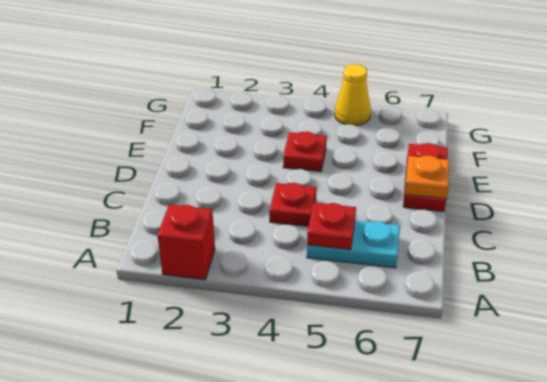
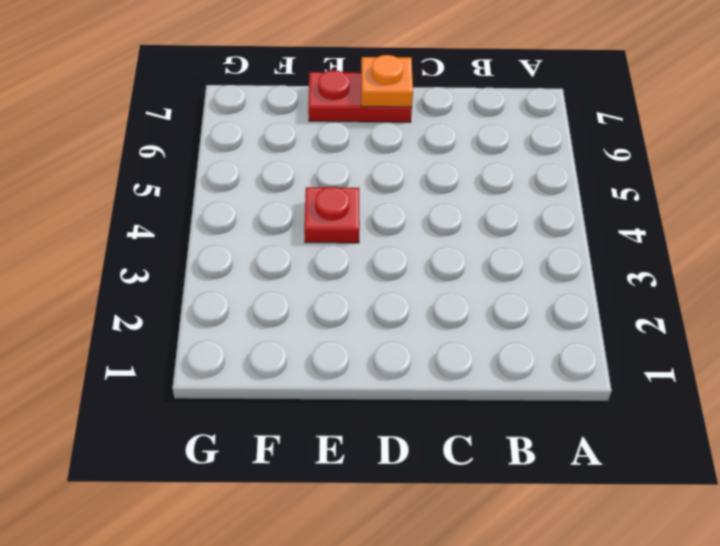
none -> red 1x1 brick [157,204,215,280]
none -> cyan 1x2 plate [307,220,400,268]

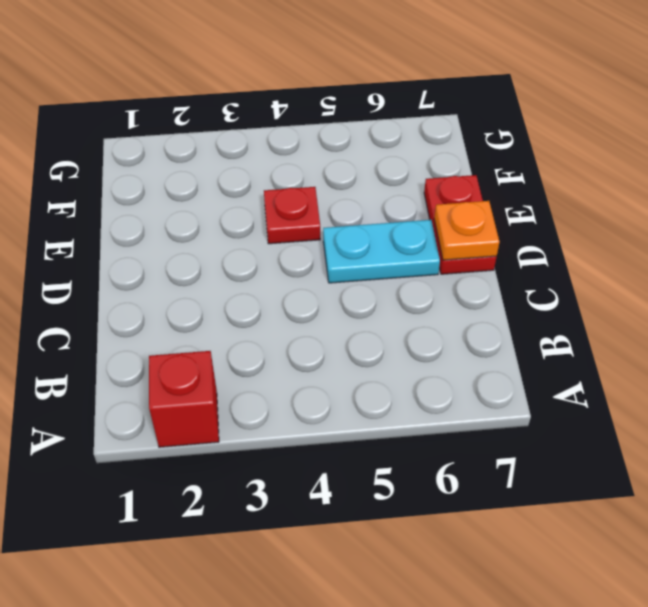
cyan 1x2 plate [323,220,440,283] -> cyan 1x2 plate moved to [307,220,400,268]
none -> red 1x1 plate [269,183,316,227]
none -> yellow 1x1 cone [335,64,371,126]

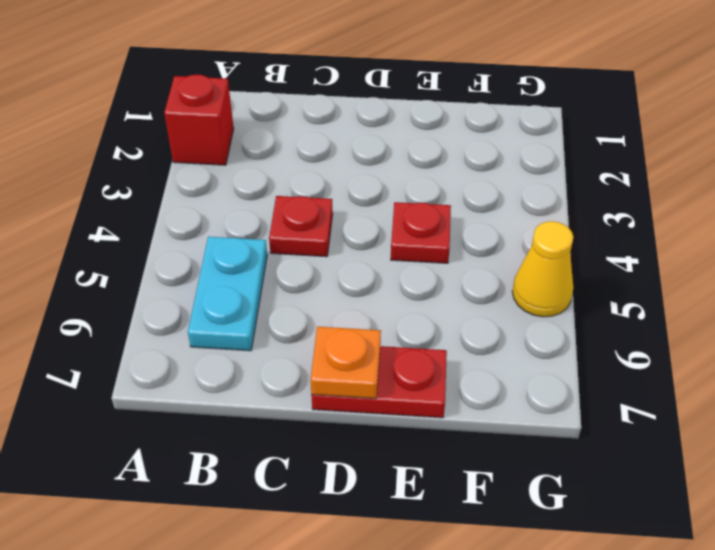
none -> red 1x1 plate [307,203,356,250]

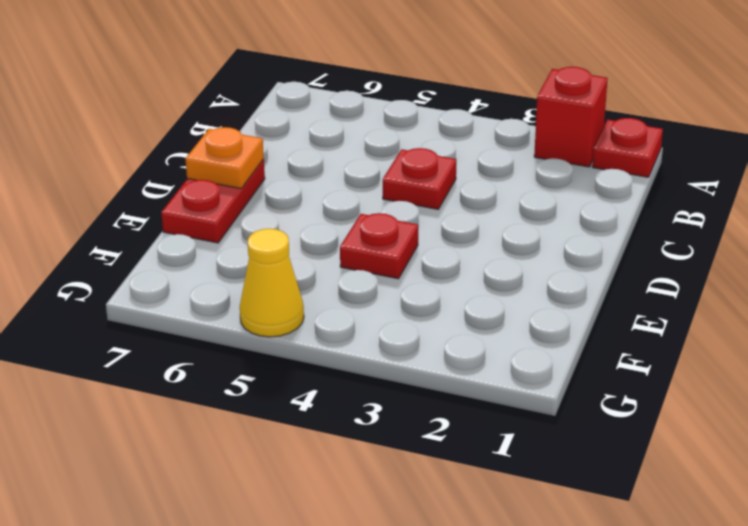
red 1x1 plate [592,118,663,177] -> red 1x1 plate moved to [307,203,356,250]
none -> cyan 1x2 plate [307,220,400,268]

